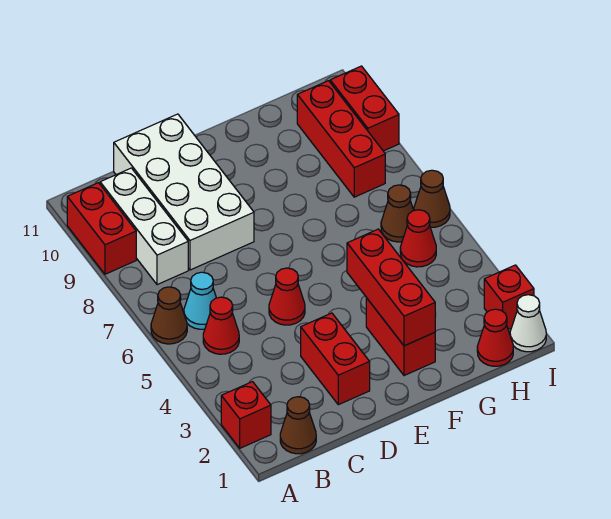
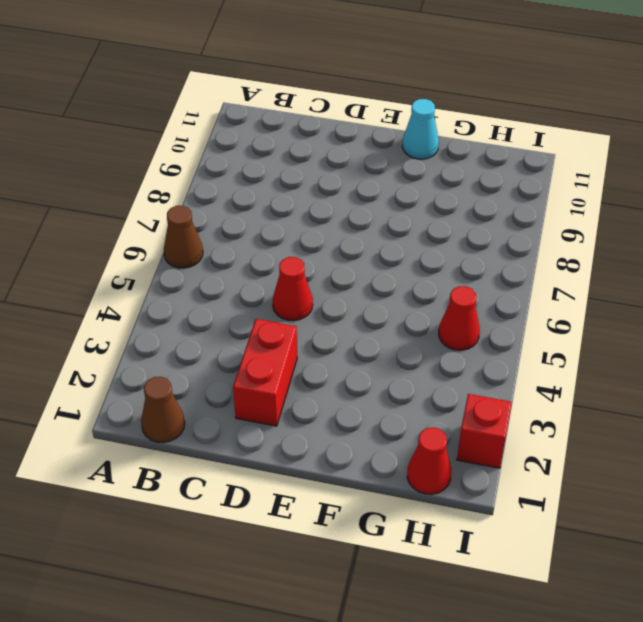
cyan 1x1 cone [402,99,439,159] -> cyan 1x1 cone moved to [184,272,216,329]
none -> red 1x1 brick [221,382,271,448]
none -> red 1x2 brick [67,183,136,274]
none -> red 1x1 cone [203,297,239,354]

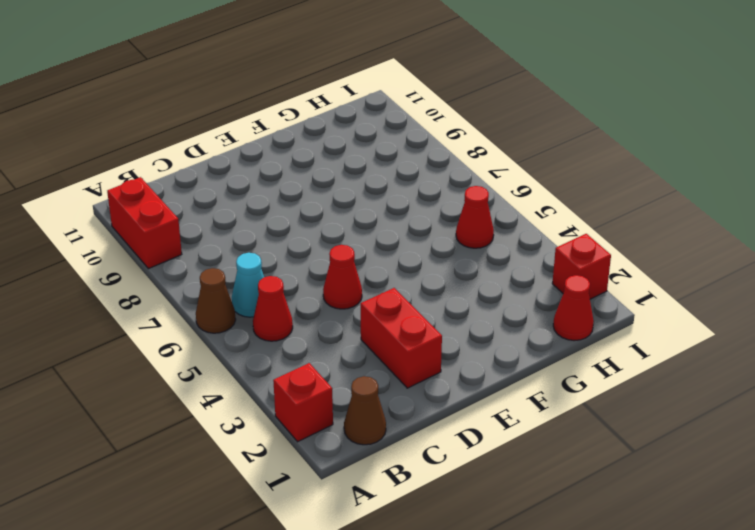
none -> white 1x3 brick [100,168,188,285]
none -> white 2x4 brick [114,114,254,270]
none -> red 1x2 brick [366,298,435,376]

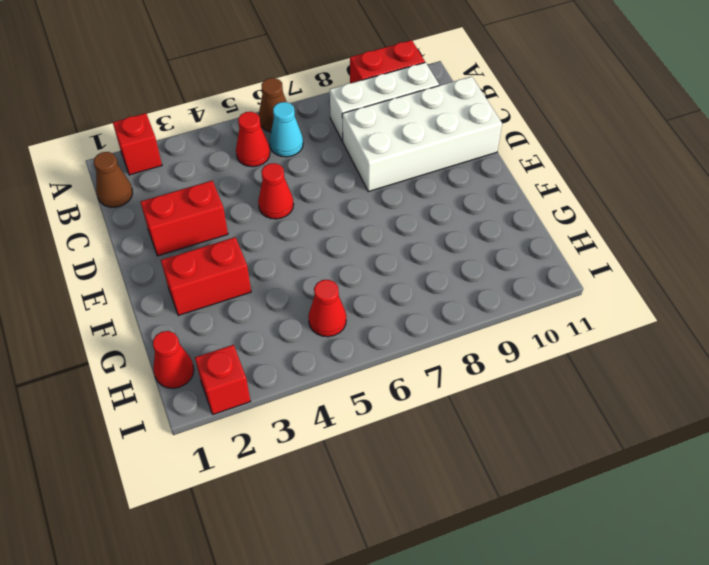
none -> brown 1x1 cone [381,185,414,242]
none -> red 1x3 brick [297,81,385,197]
none -> white 1x1 cone [510,295,546,352]

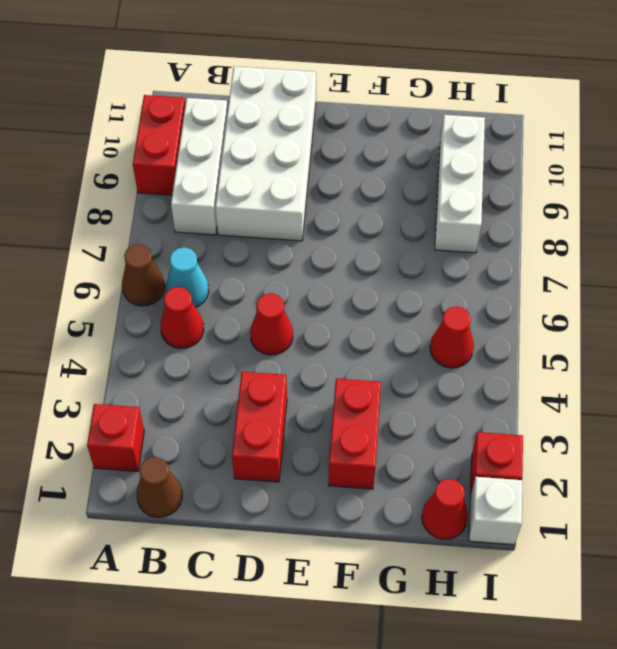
white 1x3 brick [435,115,485,253] -> red 1x3 brick [297,81,385,197]
white 1x1 brick [469,477,522,545] -> white 1x1 cone [510,295,546,352]
none -> brown 1x1 cone [381,185,414,242]
none -> brown 1x1 cone [414,170,450,227]
none -> red 1x2 brick [330,66,399,151]

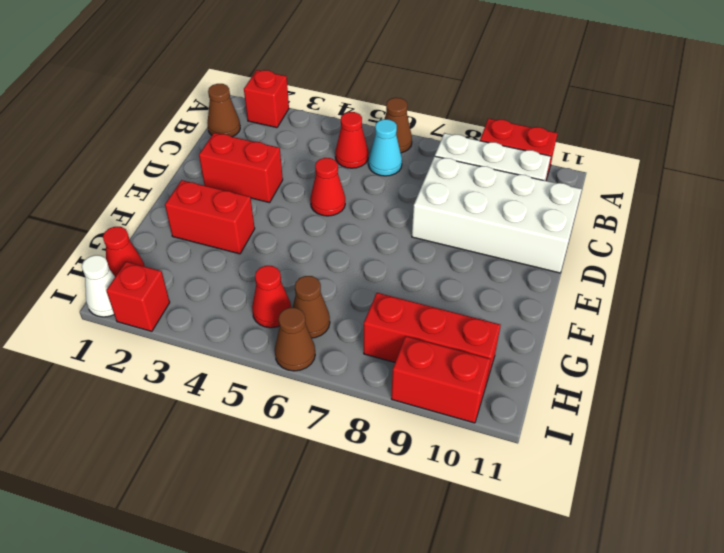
none -> red 1x3 brick [347,229,435,346]

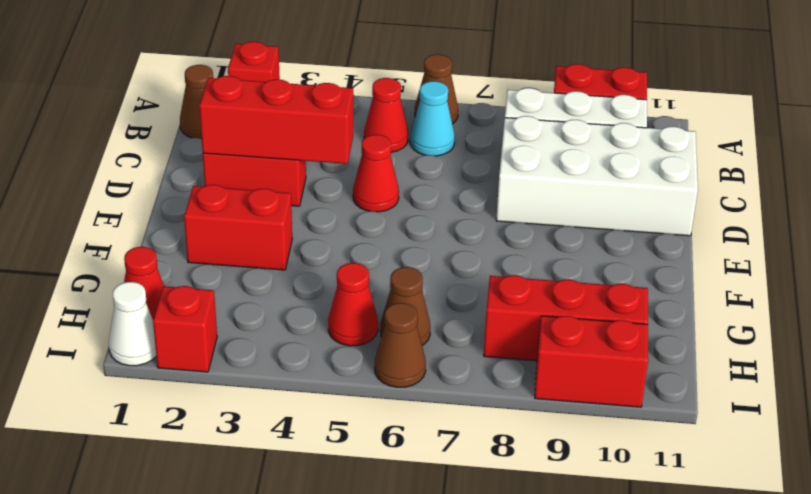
red 1x3 brick [199,76,353,164] -> red 1x3 brick moved to [347,229,435,346]

